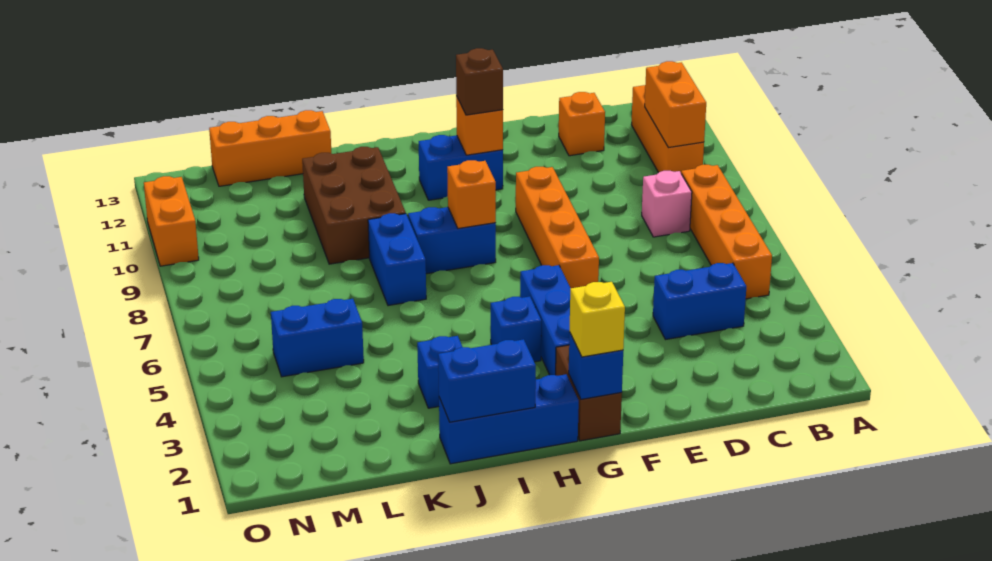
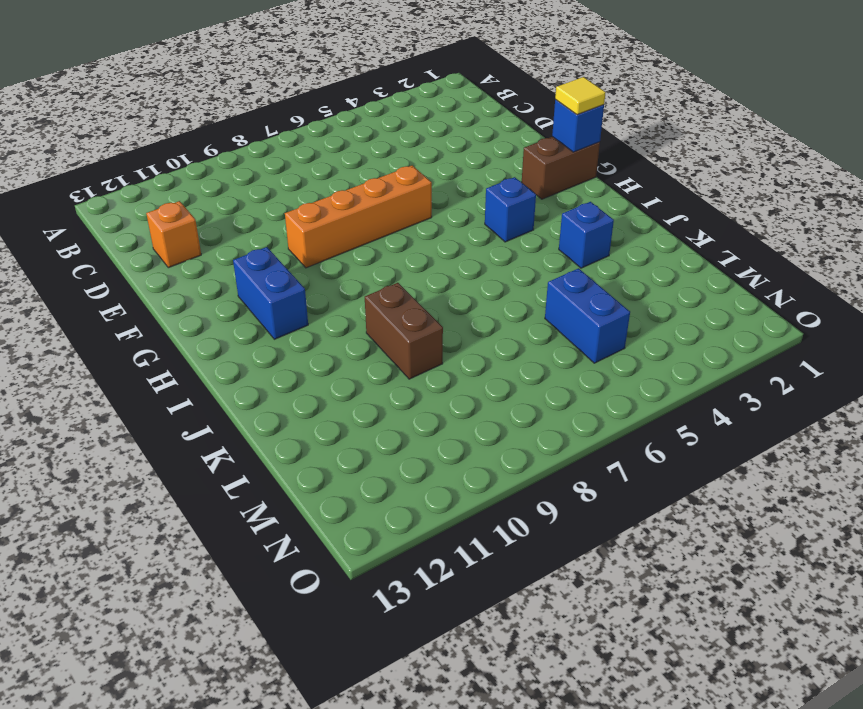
yellow 1x1 tile [555,77,606,115] -> yellow 1x1 brick [570,282,625,357]
brown 1x2 brick [365,283,443,379] -> brown 2x3 brick [302,147,406,264]
none -> orange 1x4 brick [681,165,772,299]
none -> orange 1x3 brick [631,85,704,173]
none -> blue 1x2 brick [653,263,746,340]

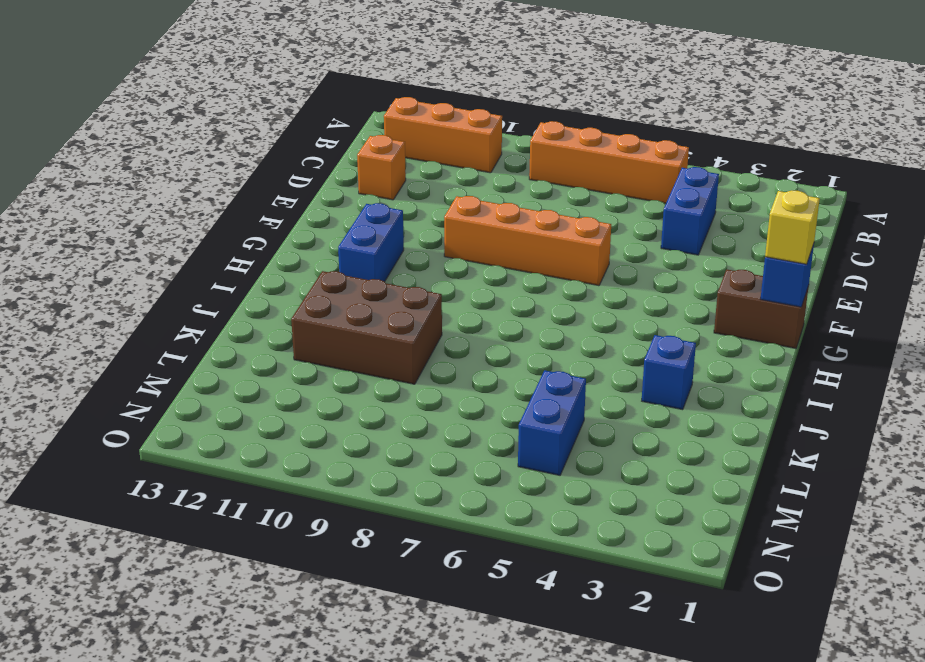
none -> pink 1x1 brick [642,171,692,237]
none -> blue 1x3 brick [520,265,571,375]
none -> blue 1x3 brick [439,374,579,464]

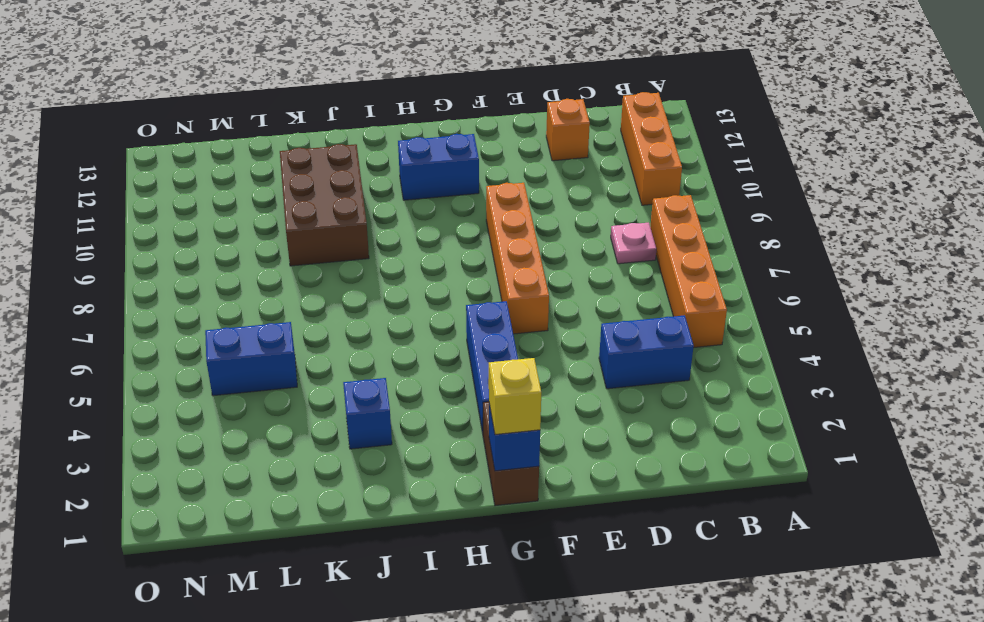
pink 1x1 plate [611,223,656,264] -> pink 1x1 brick [642,171,692,237]
none -> blue 1x3 brick [439,374,579,464]
none -> blue 1x1 brick [491,296,541,362]
none -> blue 1x2 brick [408,207,496,274]

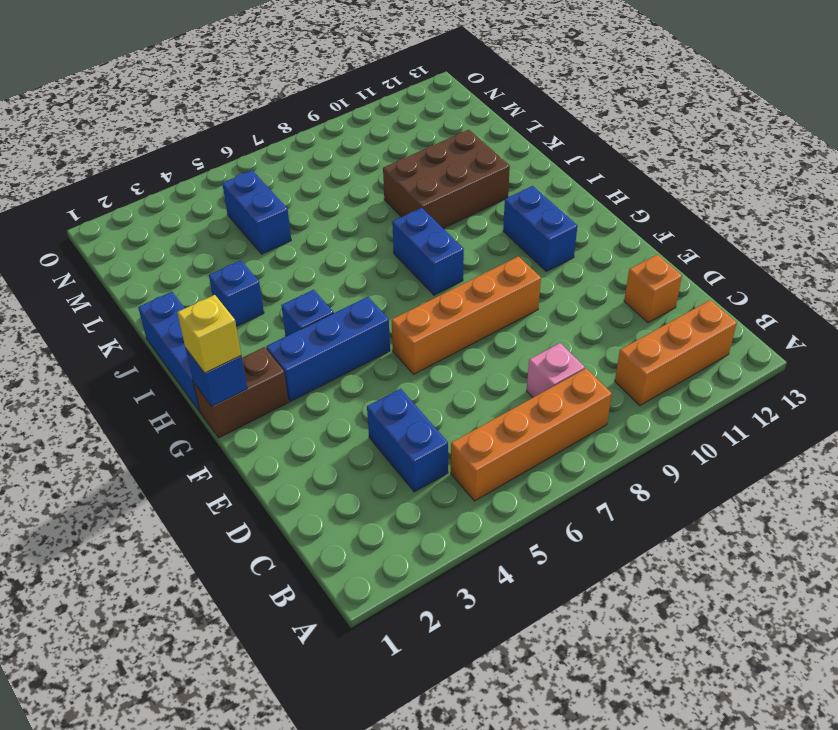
none -> blue 1x2 brick [368,213,426,306]
none -> orange 1x3 brick [209,110,331,186]
none -> orange 1x2 brick [144,176,199,266]

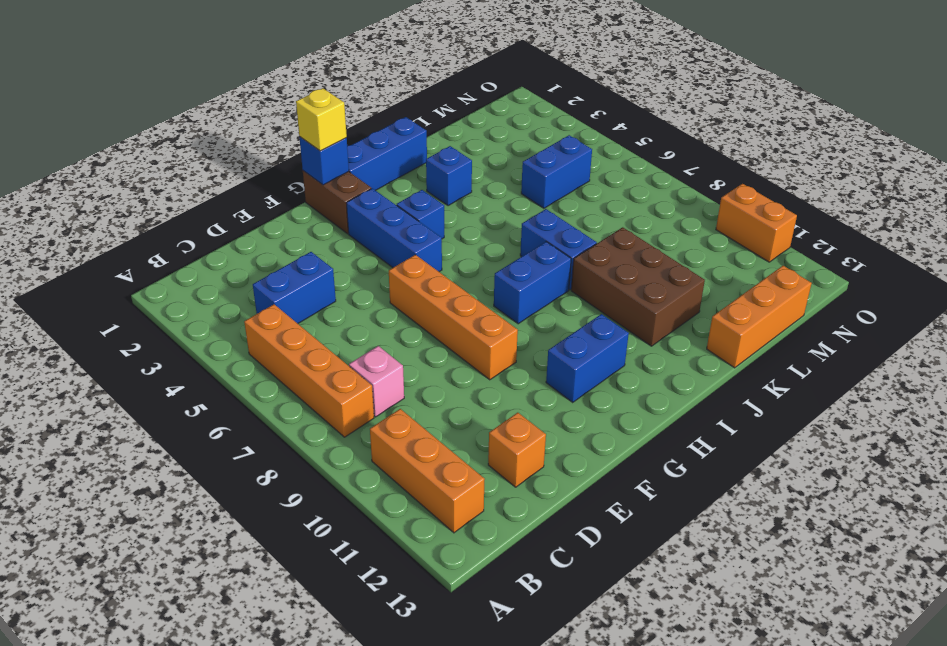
none -> orange 1x2 brick [645,61,706,148]
none -> orange 1x1 brick [456,96,503,155]
none -> orange 1x1 brick [447,160,496,229]

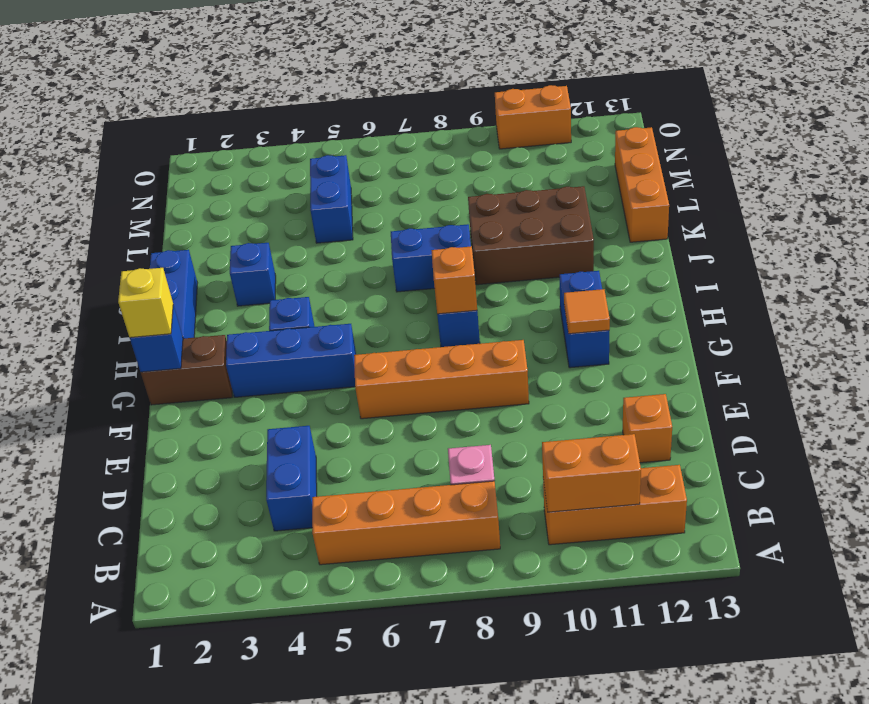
orange 1x1 tile [564,289,610,334] -> orange 1x1 brick [456,96,503,155]
none -> blue 1x2 brick [438,339,536,422]
none -> brown 1x1 brick [456,48,503,115]

